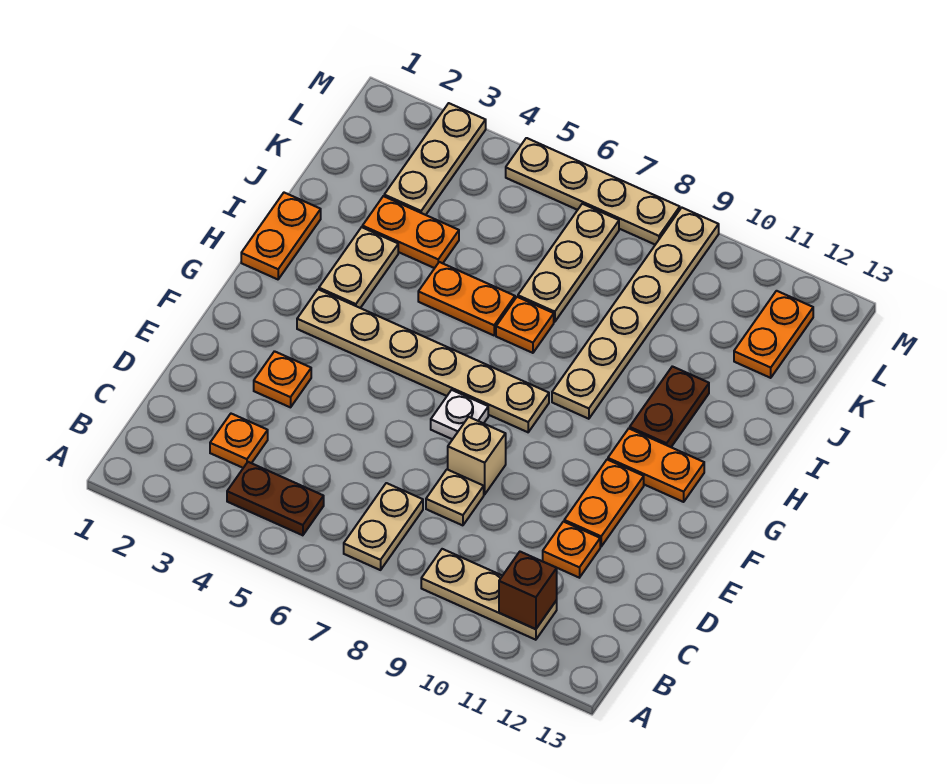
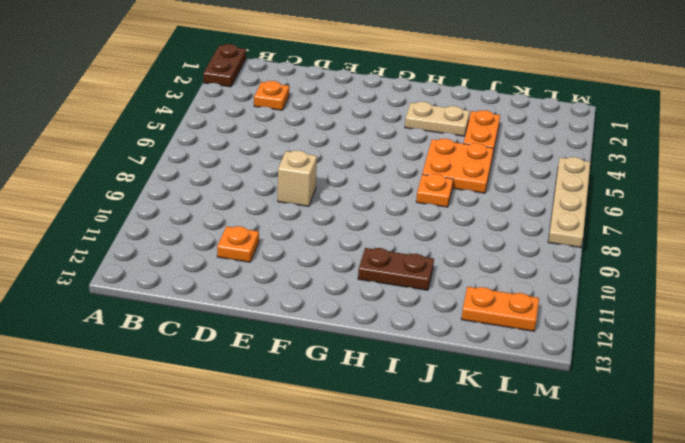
brown 1x2 plate [203,44,246,87] -> brown 1x2 plate moved to [227,462,324,535]
orange 2x2 plate [422,139,494,193] -> orange 1x2 plate [418,262,515,335]
none -> tan 1x2 plate [344,483,423,570]
none -> tan 1x3 plate [421,549,557,640]
none -> tan 1x1 plate [426,469,484,525]

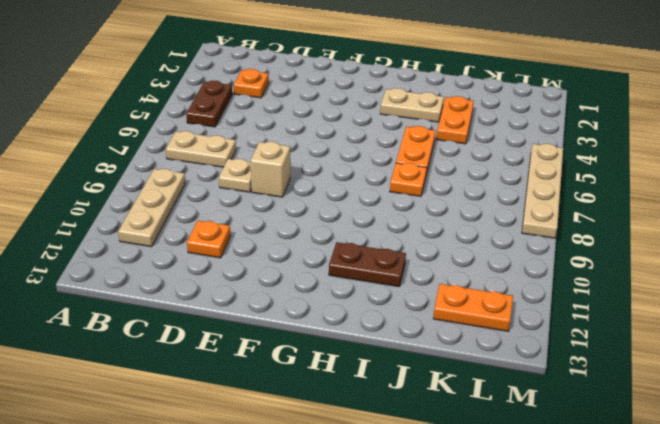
none -> orange 1x1 plate [254,351,311,407]
none -> orange 1x2 plate [564,460,644,547]
none -> white 1x1 plate [431,390,488,439]

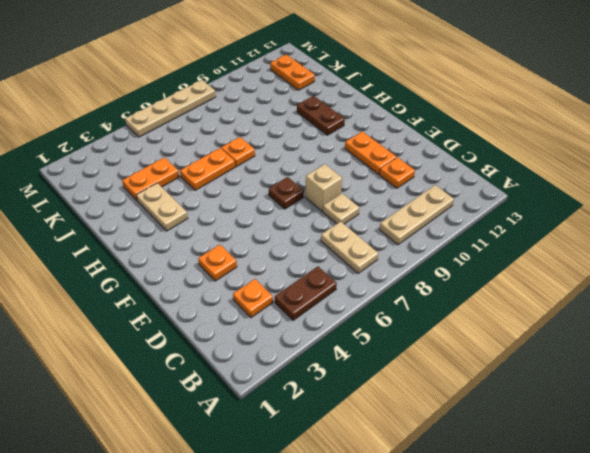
brown 1x1 plate [269,177,304,209] -> white 1x1 plate [431,390,488,439]
none -> tan 1x6 plate [297,289,549,432]
none -> orange 1x2 plate [608,429,704,502]
none -> orange 1x2 plate [241,193,321,279]

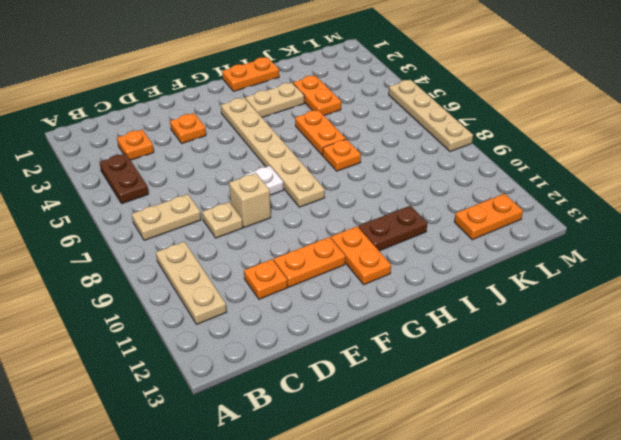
none -> tan 1x6 plate [552,208,719,419]
none -> tan 1x3 plate [518,204,619,322]
none -> tan 1x3 plate [384,103,486,215]

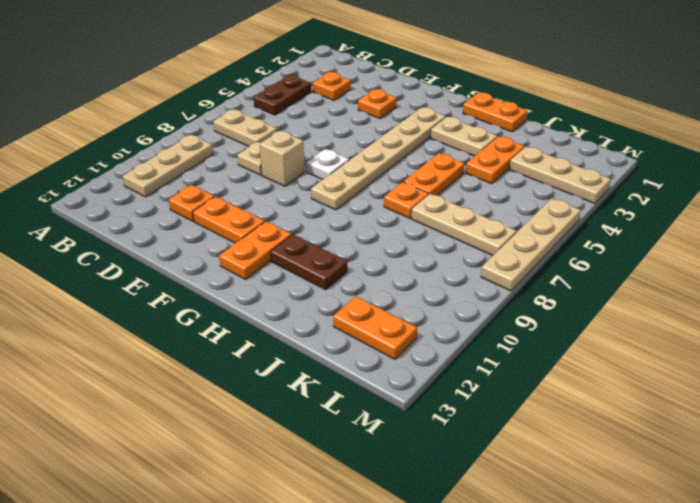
none -> tan 1x6 plate [552,208,719,419]
none -> brown 1x1 brick [499,552,557,629]

